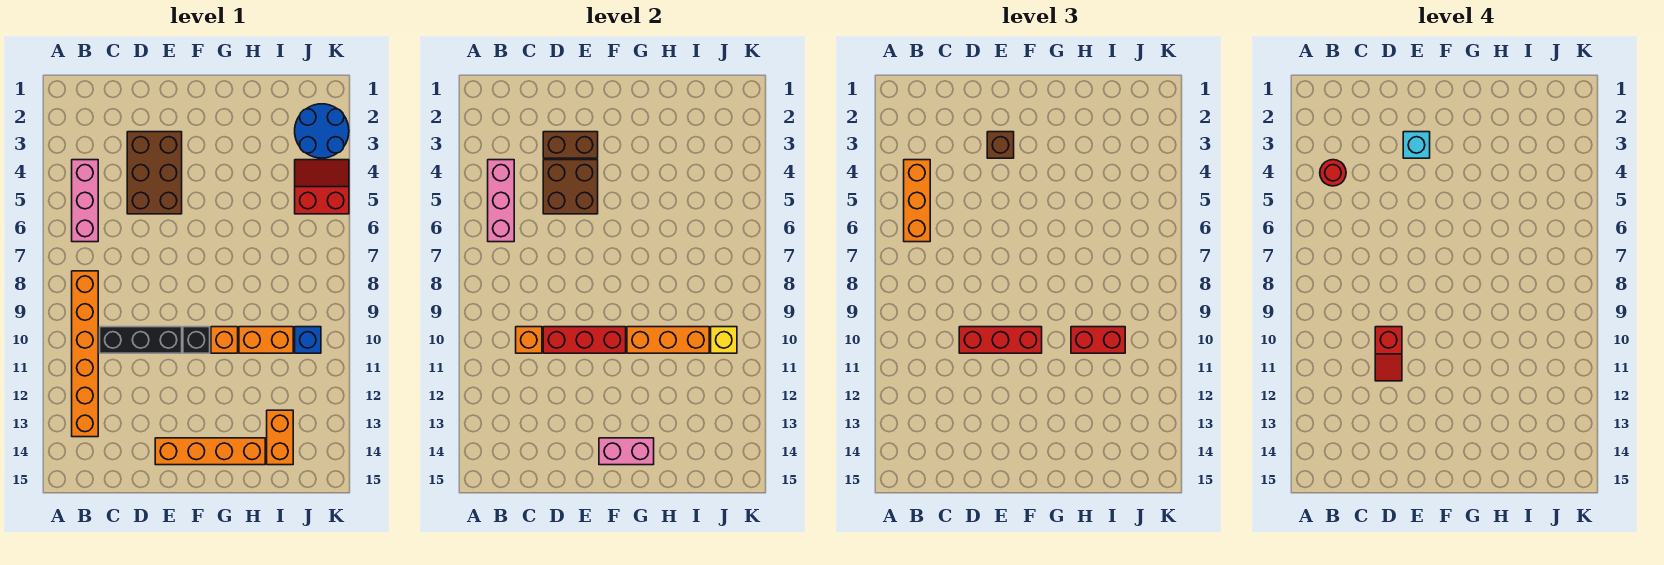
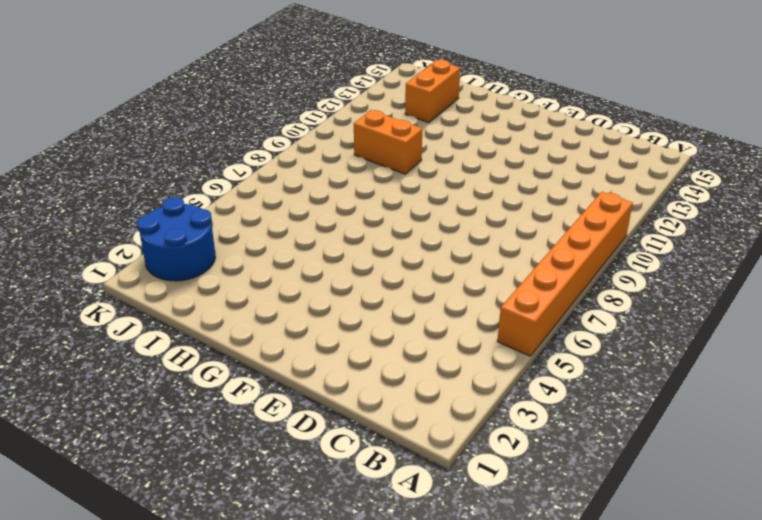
orange 1x6 brick [497,192,633,356] -> orange 1x6 brick moved to [72,271,98,437]
none -> pink 1x3 brick [72,160,98,242]
none -> black 1x3 brick [100,327,182,353]
none -> brown 2x3 brick [127,132,182,214]

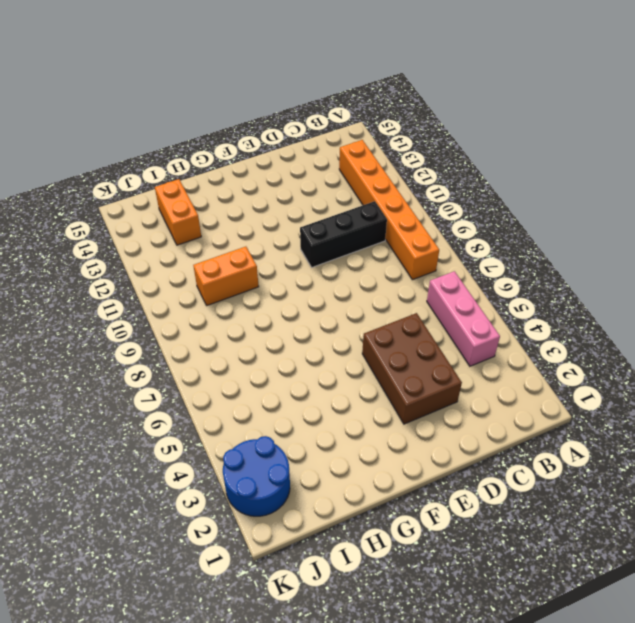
none -> orange 1x4 brick [155,438,265,465]
none -> black 1x1 brick [183,327,210,353]
none -> orange 1x1 brick [211,327,238,353]

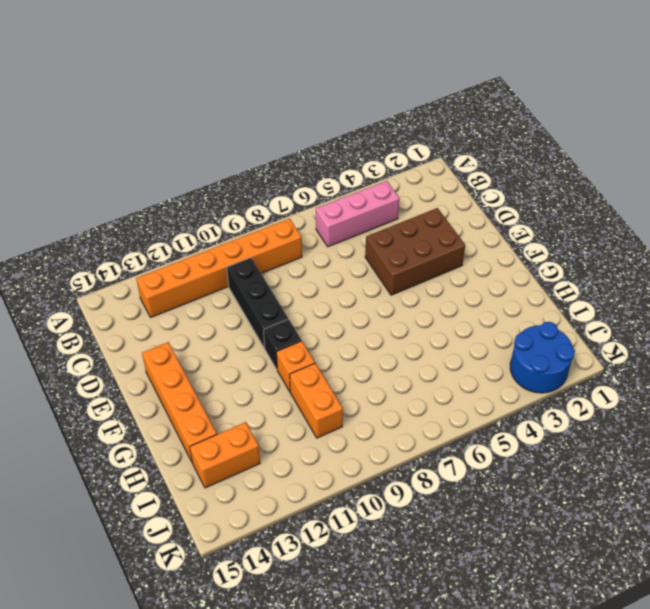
none -> red 2x2 slope [295,160,349,214]
none -> blue 1x1 brick [295,327,321,353]
none -> pink 1x3 brick [488,160,514,242]

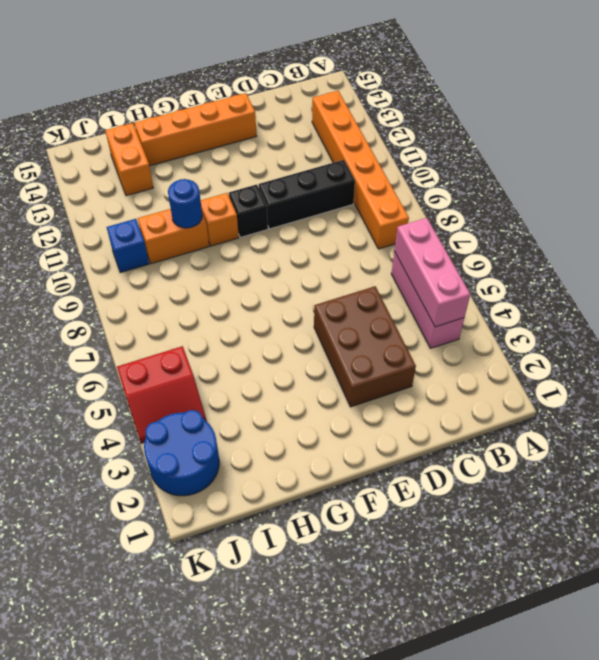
blue 1x1 round brick [168,179,202,228] -> orange 1x3 brick [627,327,709,353]
none -> orange 1x1 brick [516,327,542,353]
none -> brown 1x2 brick [543,132,598,158]
none -> brown 2x2 brick [543,160,598,214]

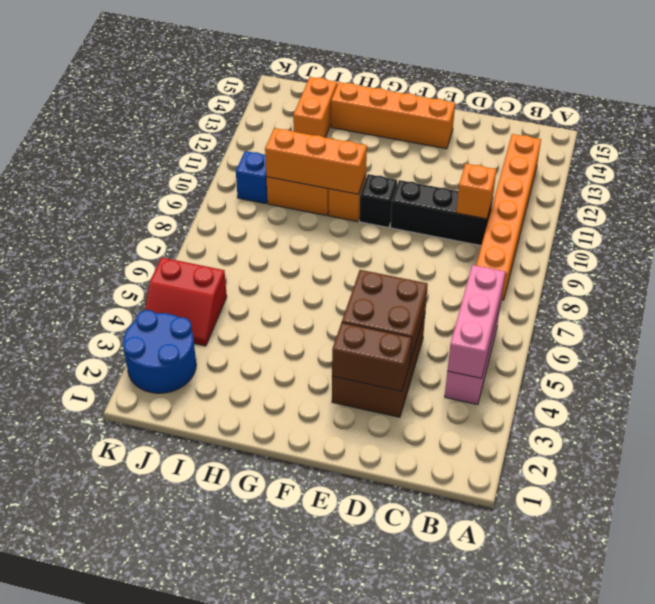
none -> red 1x3 brick [543,327,626,353]
none -> pink 1x2 brick [599,438,654,465]
none -> yellow 1x1 brick [711,327,737,353]

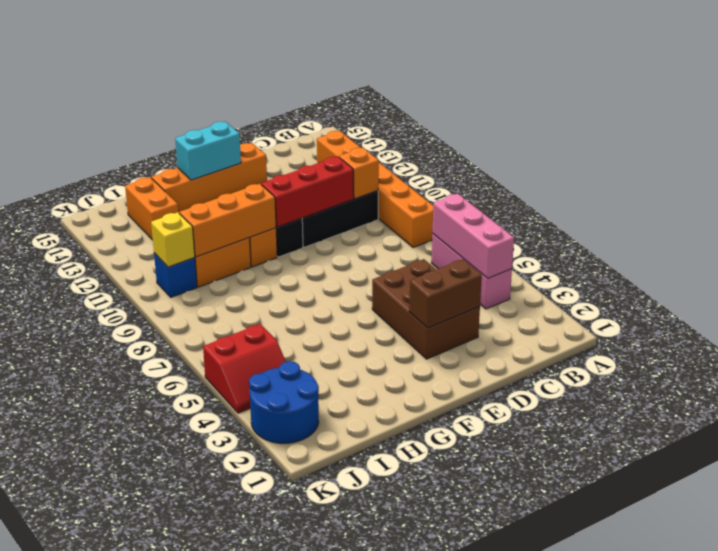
cyan 1x2 brick [175,122,241,180] -> pink 1x2 brick [599,438,654,465]
none -> brown 2x2 brick [543,160,598,214]
none -> orange 1x3 brick [904,160,930,242]
none -> red 1x3 brick [959,327,1042,353]

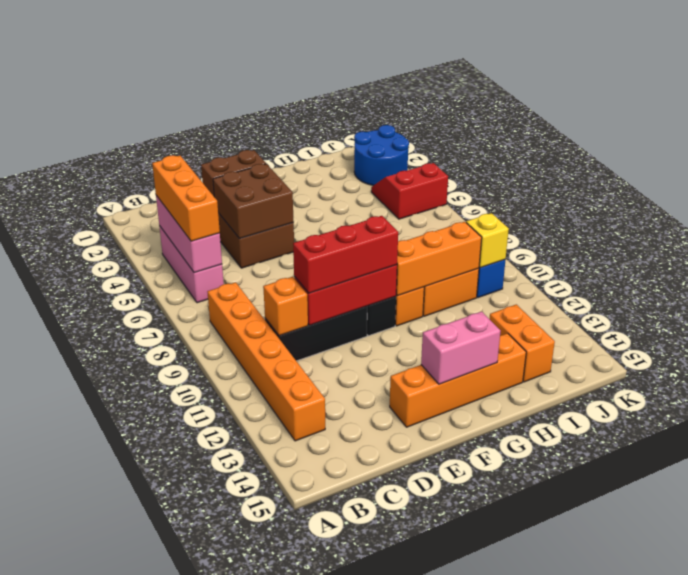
none -> brown 1x1 brick [987,132,1014,158]
none -> red 1x2 brick [1071,327,1125,353]
none -> red 1x1 round brick [1320,160,1346,186]

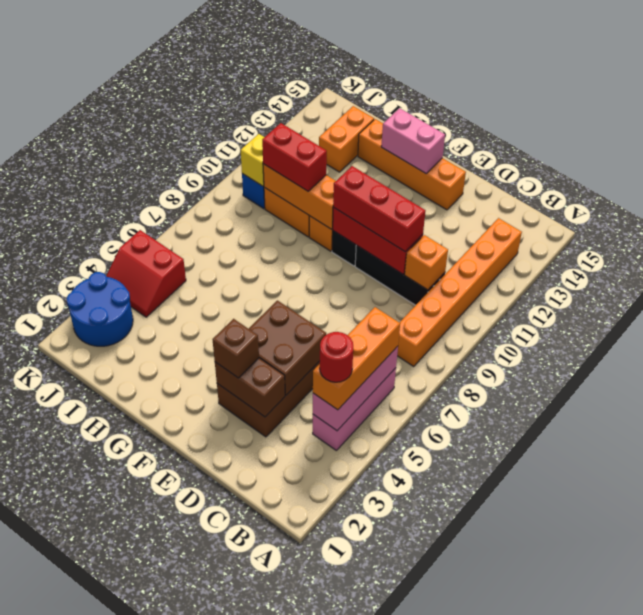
none -> red 1x2 slope [1375,327,1402,381]
none -> cyan 1x1 brick [1403,132,1430,158]

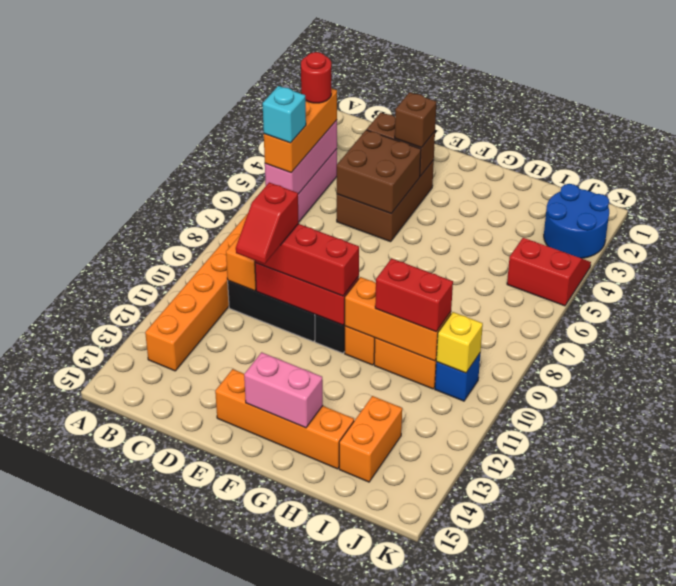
cyan 1x1 brick [263,86,306,143] -> cyan 1x1 brick moved to [1403,132,1430,158]

